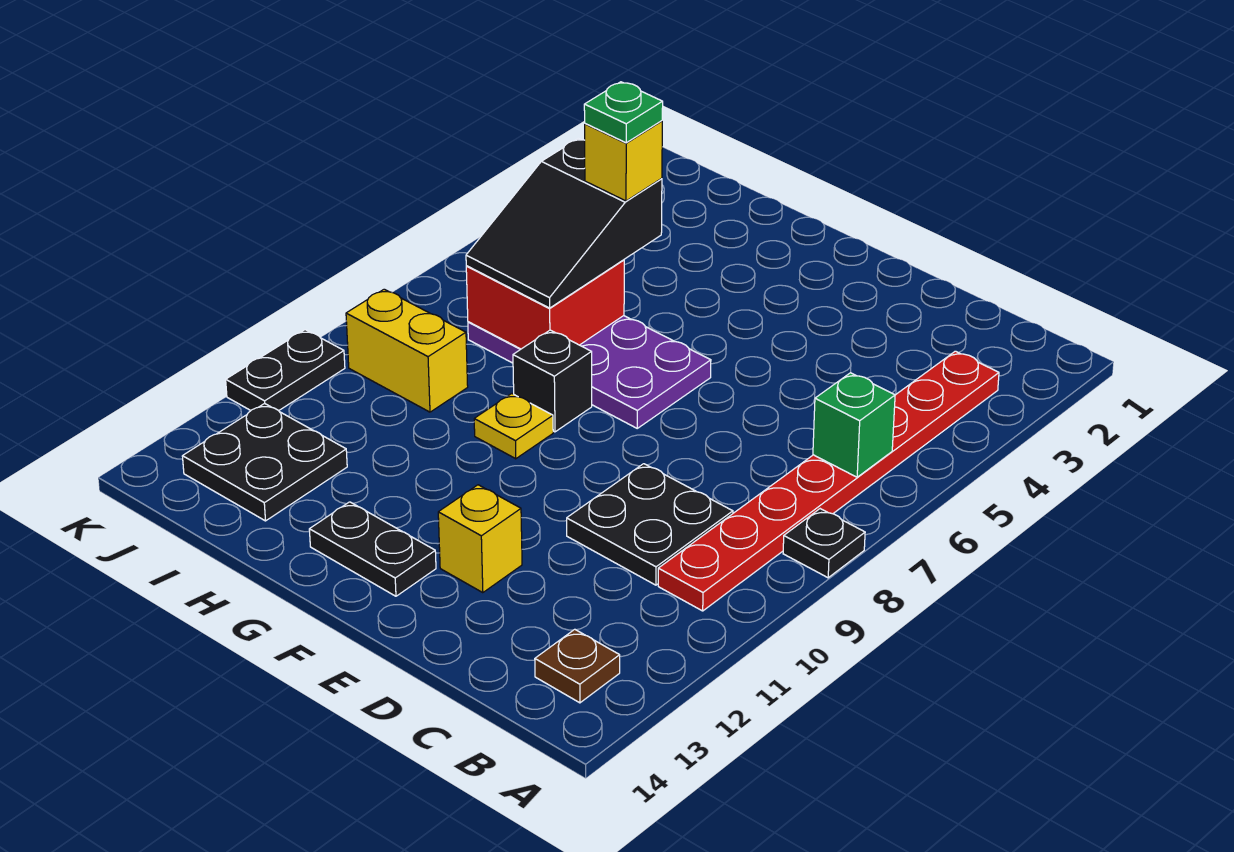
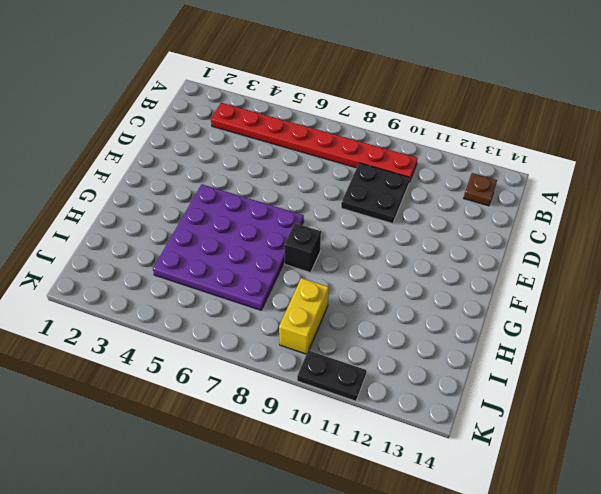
purple 4x4 plate [153,184,304,310] -> purple 2x4 plate [468,316,711,428]
none -> black 1x1 plate [783,509,865,578]
none -> yellow 1x1 brick [438,485,522,593]
none -> black 1x2 plate [309,502,436,596]

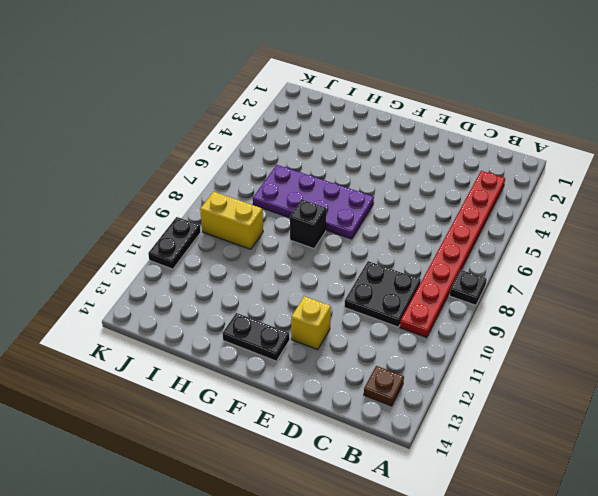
none -> yellow 1x1 plate [474,394,553,459]
none -> black 2x2 plate [182,403,347,521]
none -> green 1x1 brick [813,373,895,477]

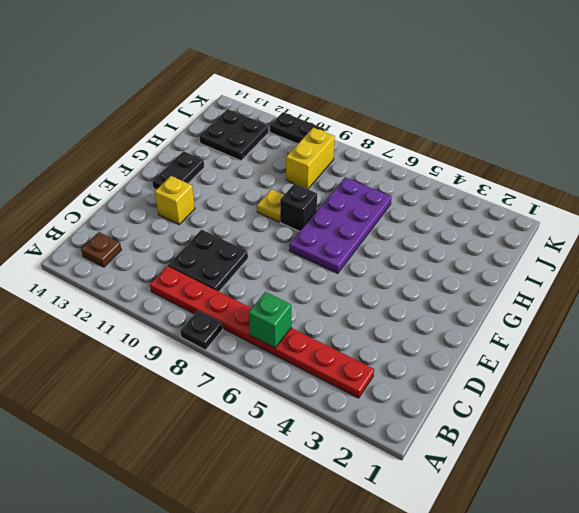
none -> red 2x2 brick [466,260,624,349]
none -> black 2x3 slope [466,139,662,308]
none -> yellow 1x1 brick [585,121,662,201]

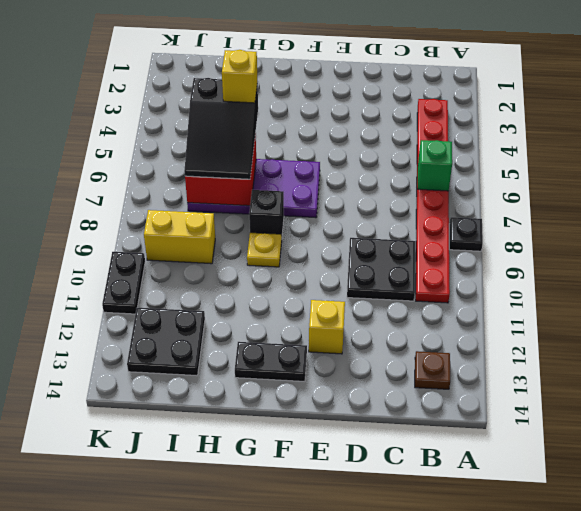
none -> green 1x1 plate [584,82,663,143]

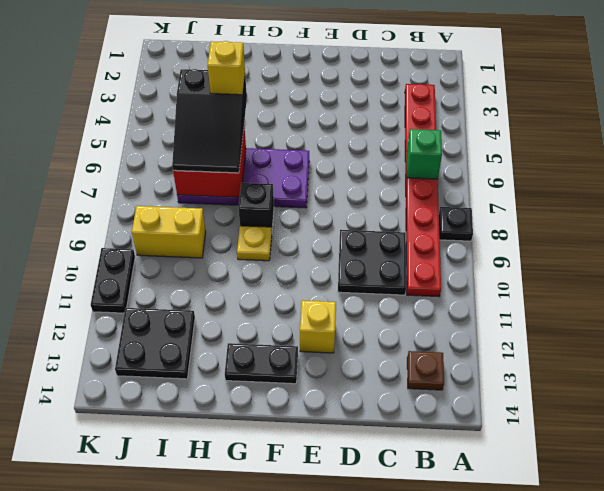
none -> green 1x1 plate [584,82,663,143]

